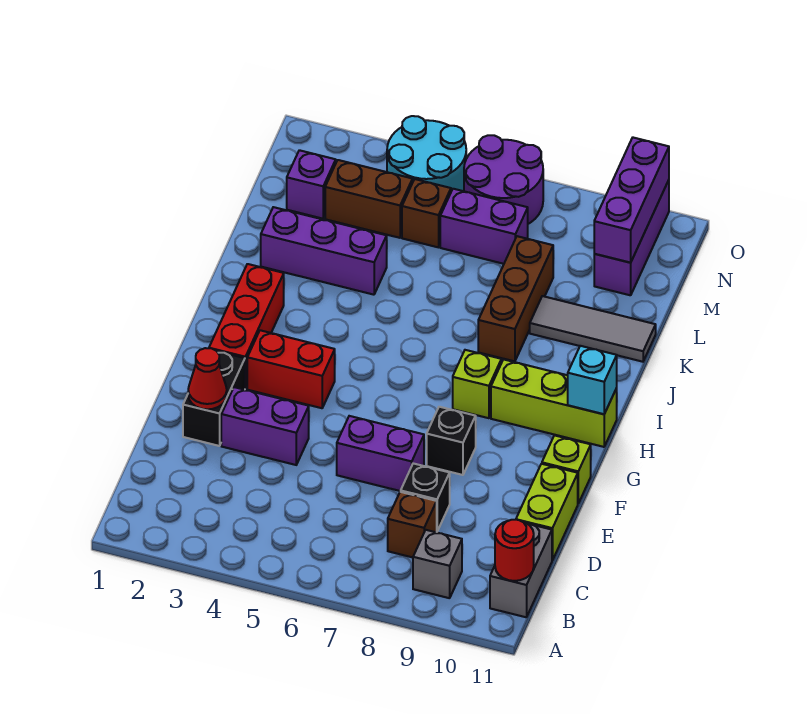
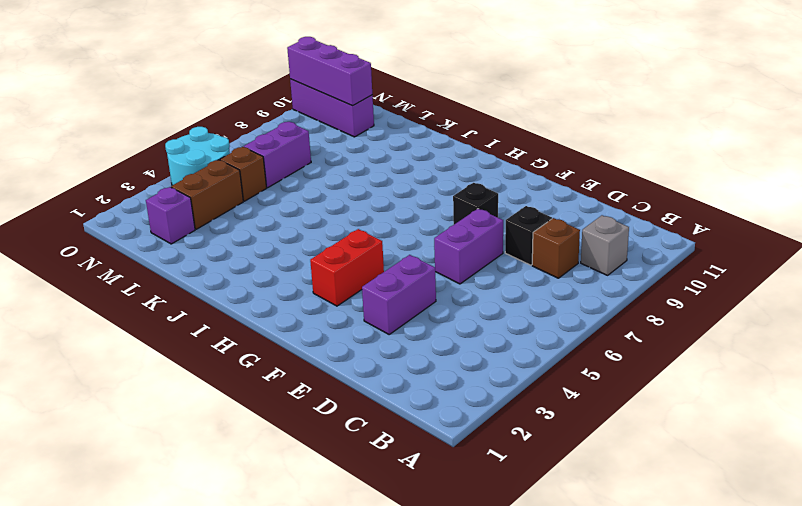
none -> grey 1x2 brick [490,524,552,617]
none -> lime 1x2 brick [516,464,578,560]
none -> black 1x2 brick [183,351,245,446]

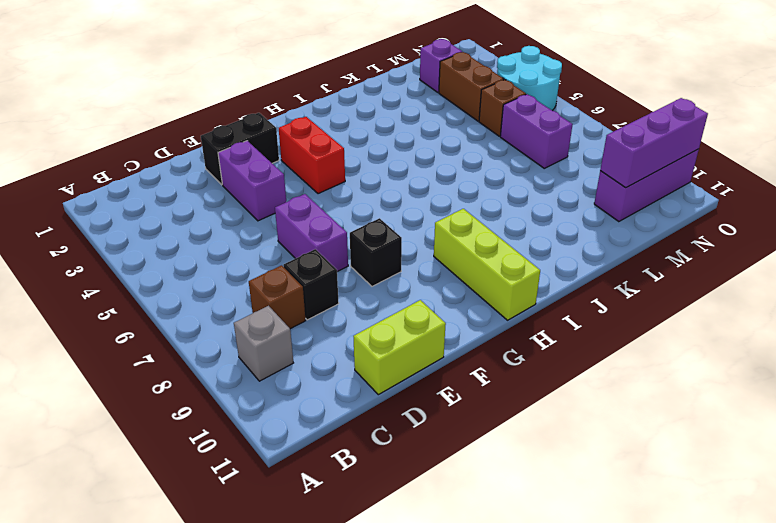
none -> grey 1x2 brick [490,524,552,617]
none -> lime 1x1 brick [542,435,591,503]
none -> red 1x3 brick [209,264,284,389]

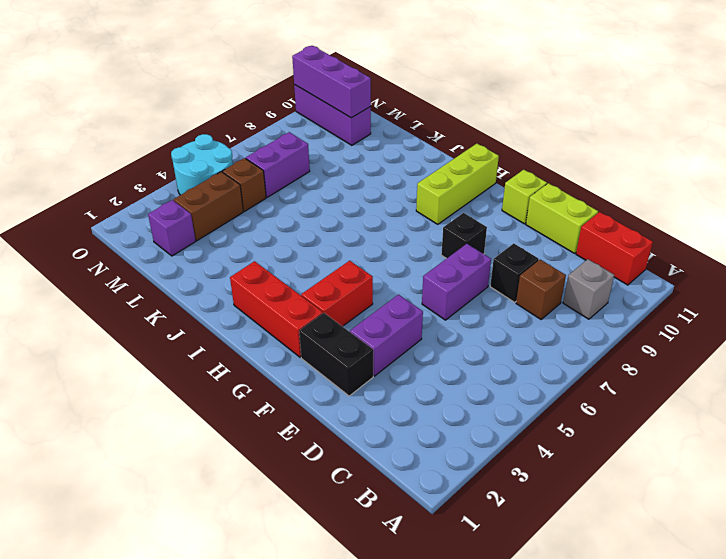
red 1x2 brick [576,212,653,285] -> grey 1x2 brick [490,524,552,617]
none -> lime 1x1 brick [453,350,501,418]
none -> brown 1x3 brick [478,236,553,361]
none -> purple 1x3 brick [261,207,387,295]

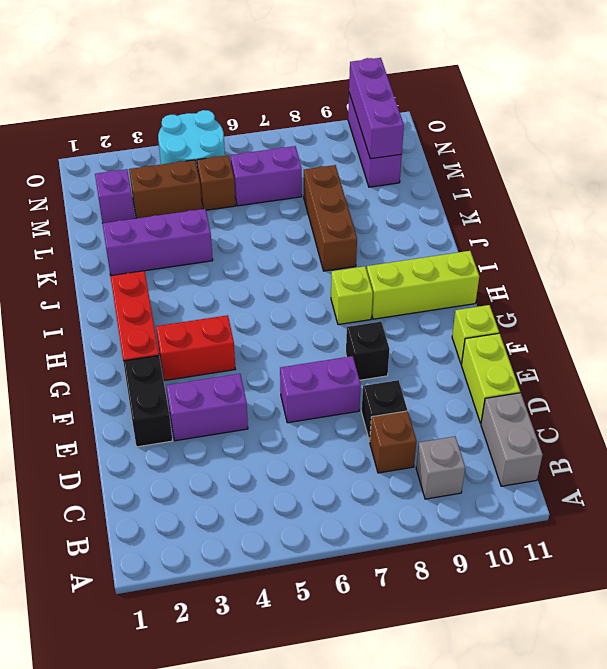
none -> grey 1x3 tile [530,296,656,362]
none -> purple 2x2 round brick [464,135,543,224]
none -> red 1x1 round brick [495,520,534,581]

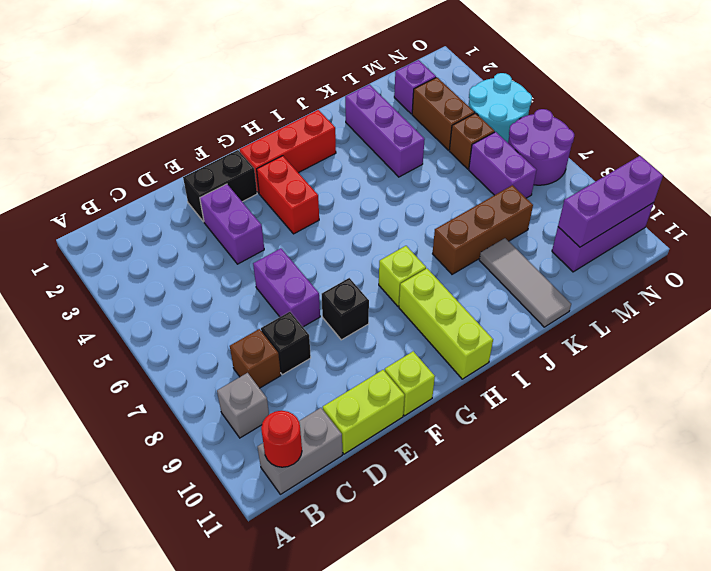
none -> red 1x1 cone [188,348,227,409]
none -> cyan 1x1 brick [568,346,617,414]

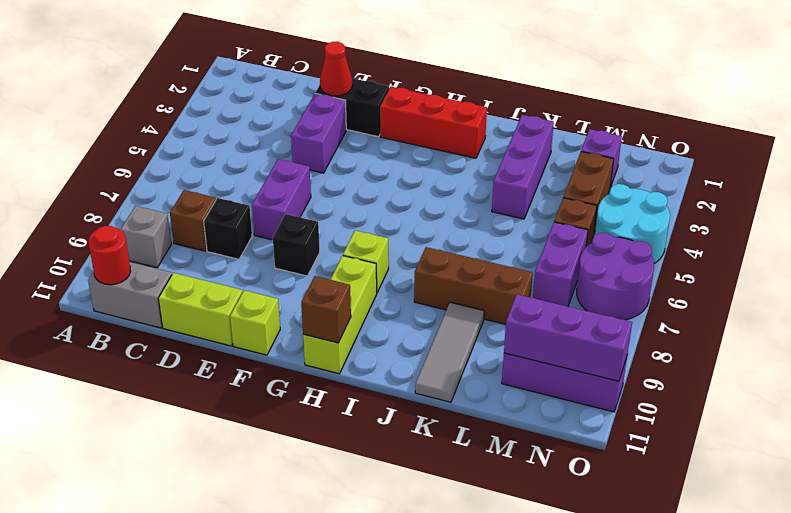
brown 1x1 brick [301,276,351,343] -> cyan 1x1 brick [568,346,617,414]
none -> red 1x2 brick [247,330,335,408]

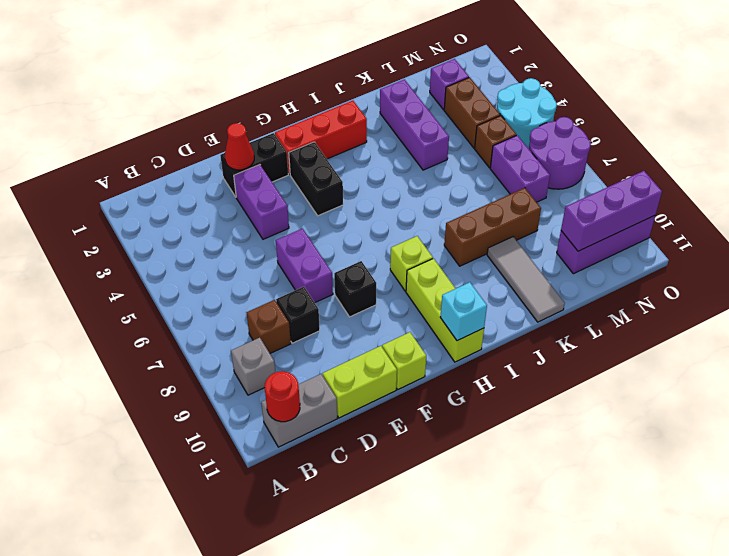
black 1x2 brick [289,142,343,216] -> red 1x2 brick [247,330,335,408]

